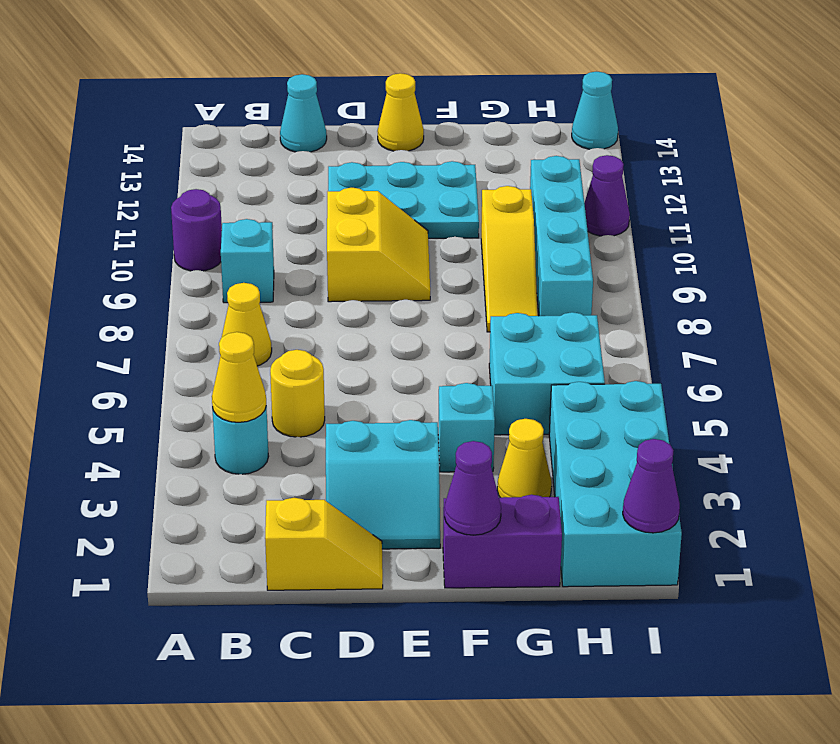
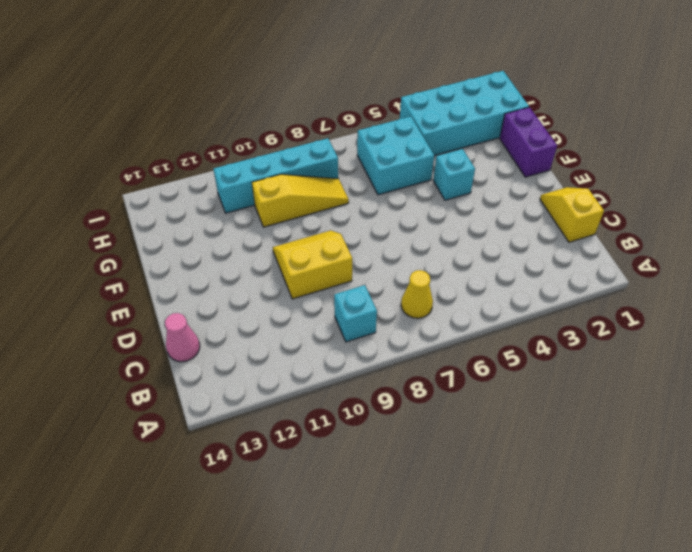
pink 1x1 cone [165,313,200,362] -> cyan 1x1 cone [280,74,327,152]
none -> purple 1x1 round brick [171,189,222,271]
none -> cyan 1x1 round brick [212,406,269,474]
none -> yellow 1x1 round brick [270,350,325,437]

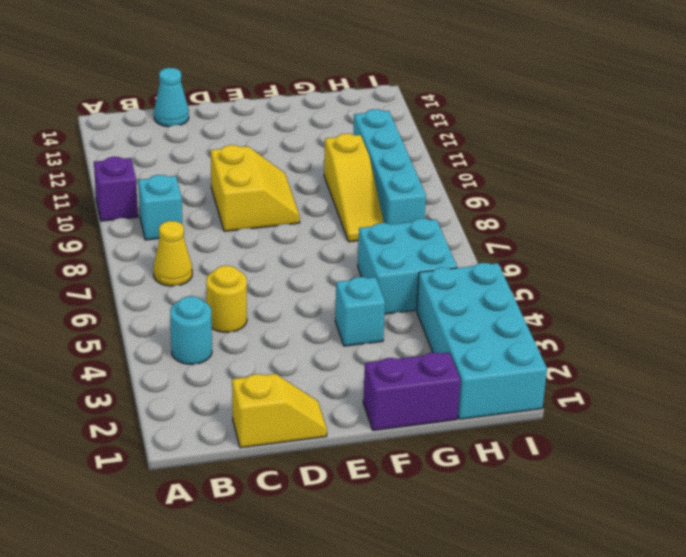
purple 1x1 brick [94,157,138,221] -> purple 1x1 round brick [171,189,222,271]
none -> cyan 2x2 slope [326,420,440,549]
none -> cyan 2x3 plate [328,161,479,238]
none -> yellow 1x1 cone [377,73,424,151]

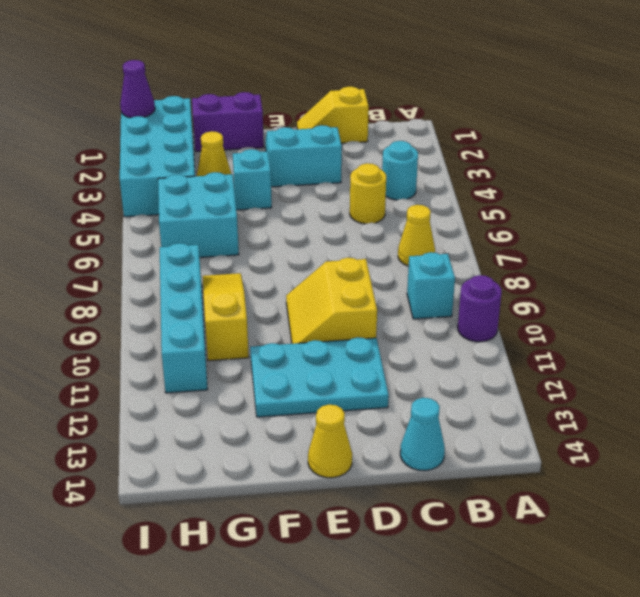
none -> purple 1x1 cone [584,155,630,236]
none -> cyan 1x1 cone [572,72,618,149]
none -> yellow 1x1 cone [212,332,266,422]

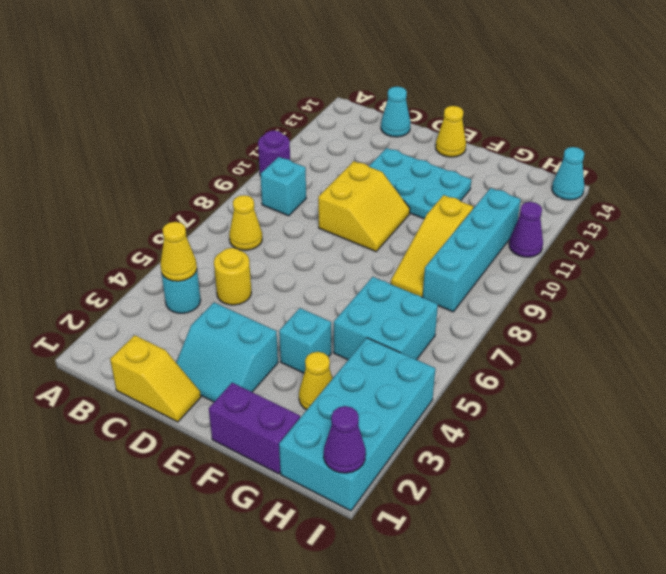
none -> purple 1x1 cone [444,441,501,535]

